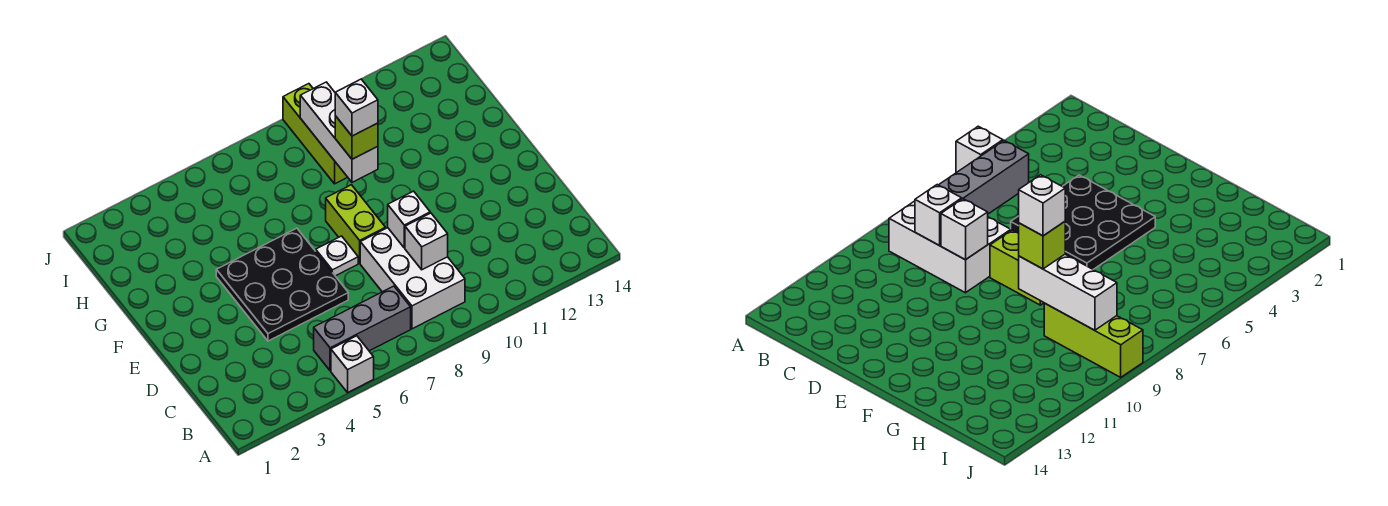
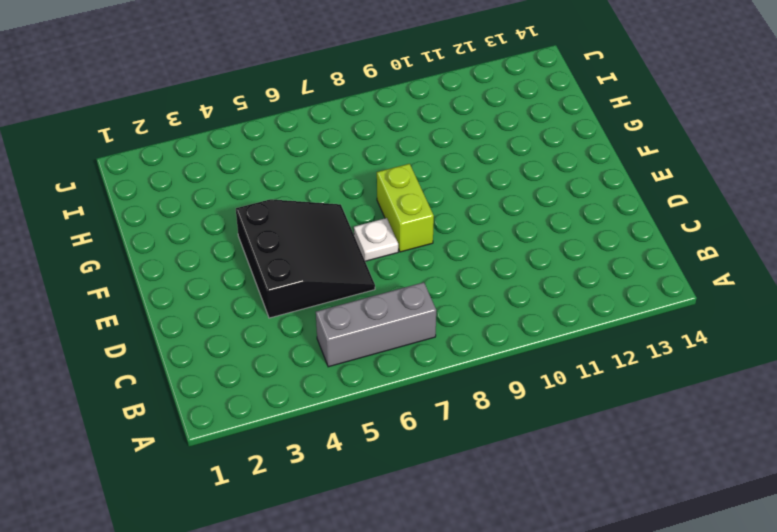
black 3x3 slope [236,199,375,318] -> black 3x3 plate [216,228,348,341]
none -> white 1x1 brick [331,336,374,392]
none -> white 2x3 brick [360,228,465,329]
none -> lime 1x3 brick [283,84,347,184]

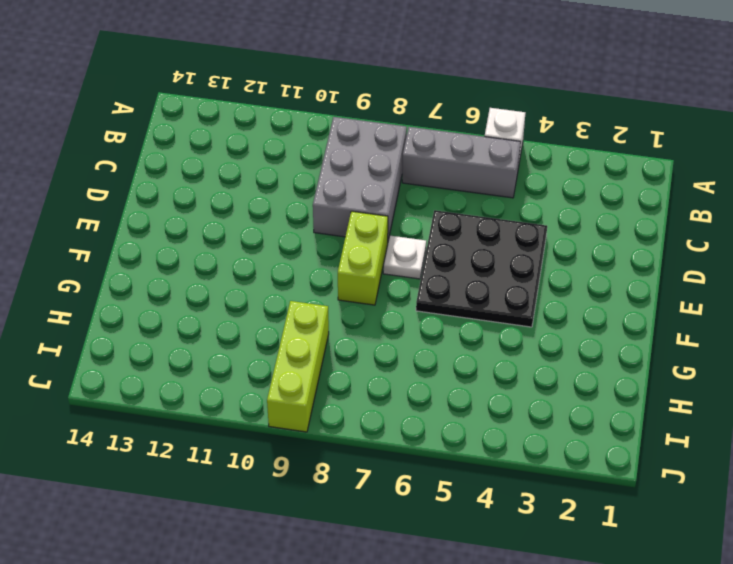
grey 2x3 brick [313,117,407,241] -> white 2x3 brick [360,228,465,329]
none -> white 1x1 brick [405,213,448,270]
none -> white 1x1 brick [388,191,430,248]
none -> white 1x3 brick [300,82,378,182]

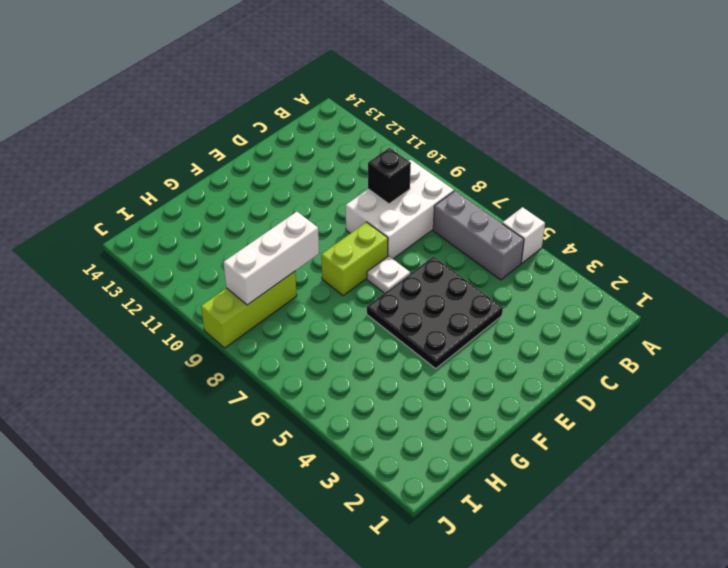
black 1x1 brick [368,148,411,204] -> white 1x1 brick [405,213,448,270]
none -> white 1x1 brick [388,191,430,248]
none -> lime 1x1 brick [335,116,378,159]
none -> white 1x1 brick [335,79,378,136]

